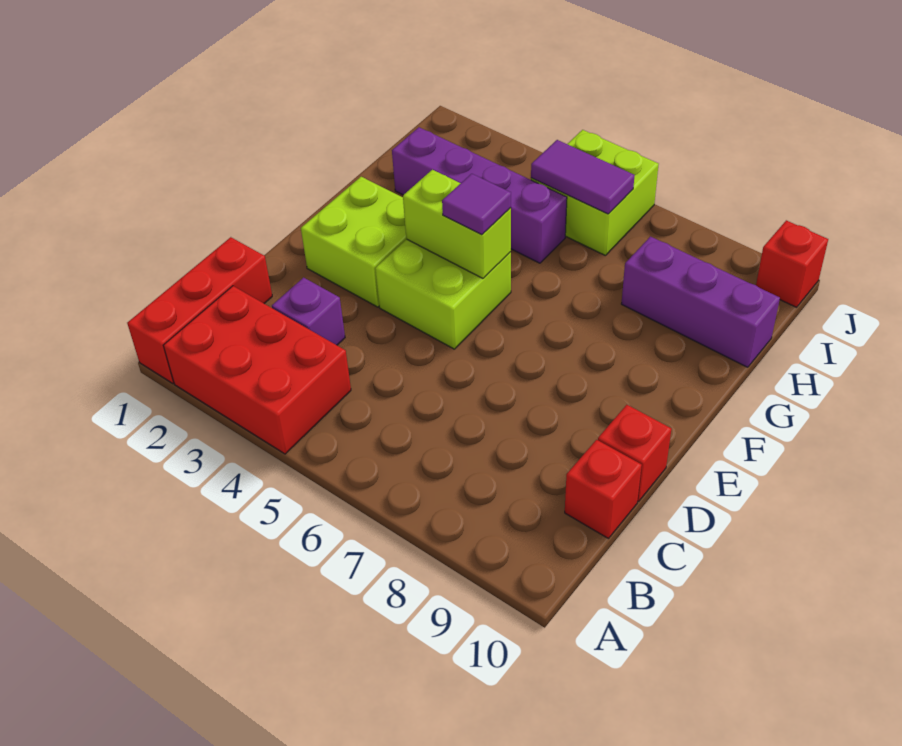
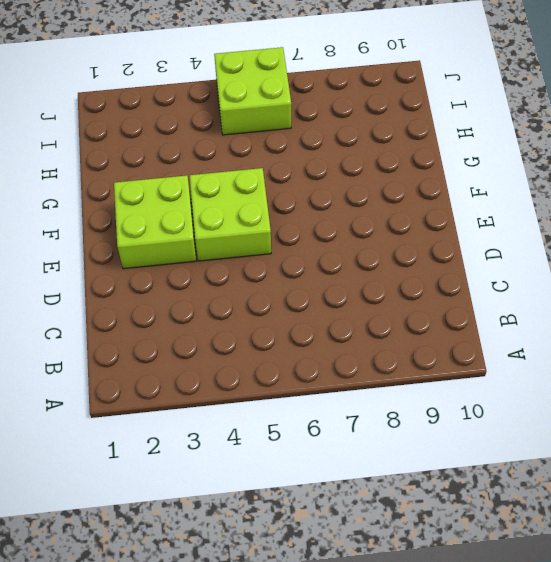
none -> red 1x3 brick [127,237,272,383]
none -> red 2x3 brick [163,286,351,454]
none -> purple 1x1 brick [272,278,345,345]

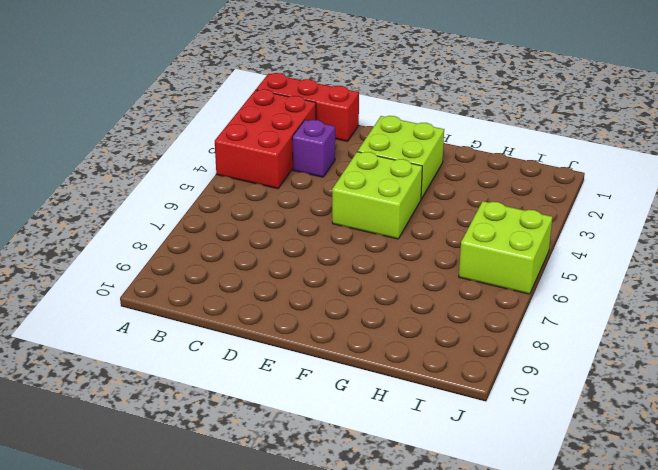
none -> red 1x1 brick [565,440,642,539]
none -> red 1x1 brick [598,405,671,502]
none -> purple 1x4 brick [392,127,567,263]

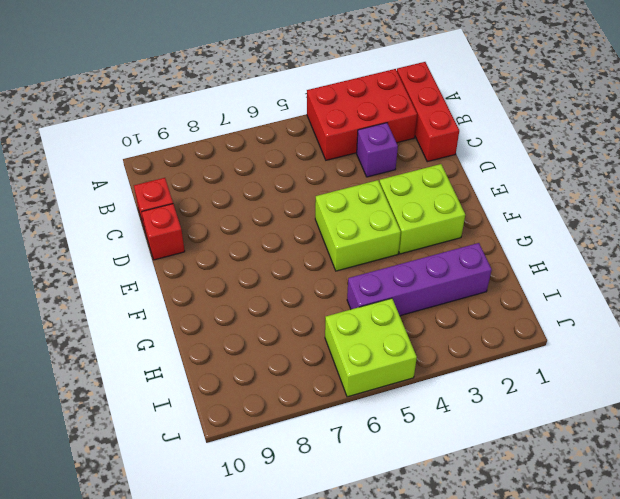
none -> purple 1x3 brick [621,237,780,367]
none -> red 1x1 brick [756,220,828,307]
none -> lime 1x2 brick [403,170,511,278]

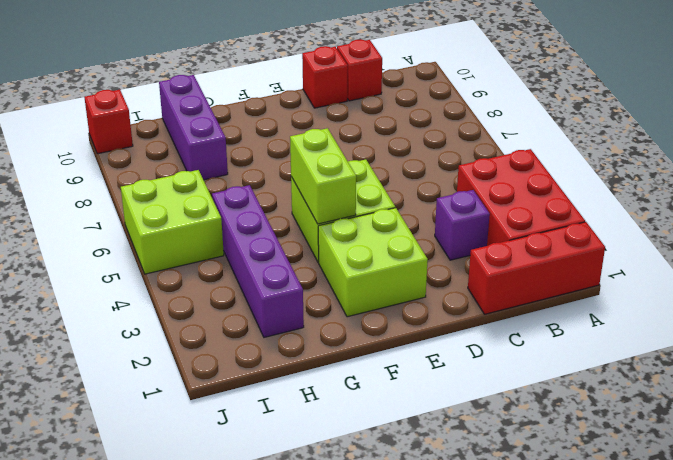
none -> purple 1x2 tile [531,140,635,214]
none -> purple 1x1 tile [442,174,511,235]

